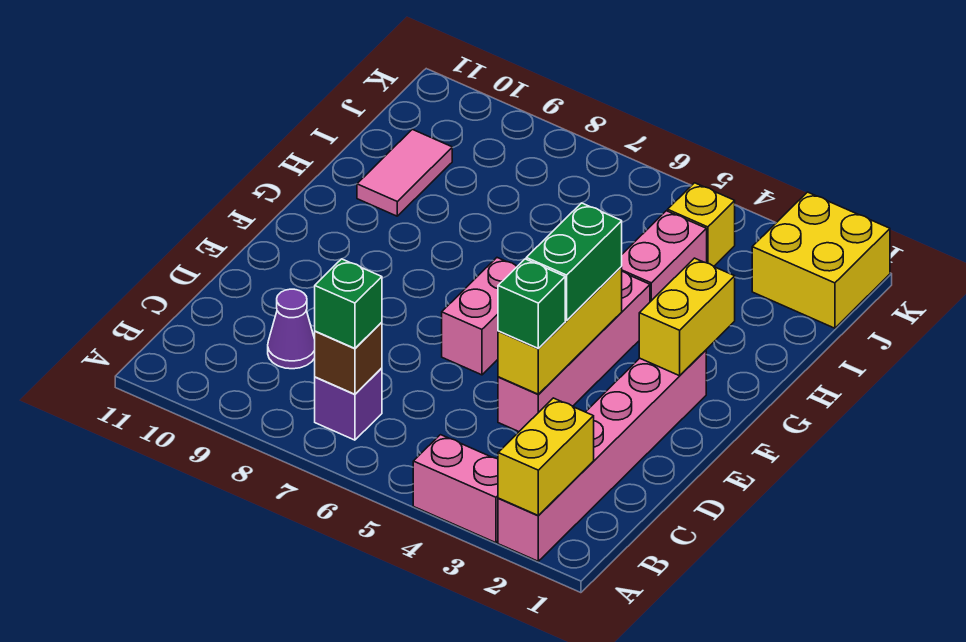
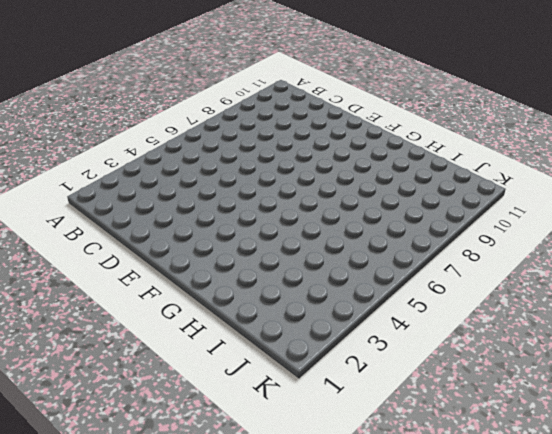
none -> pink 1x6 brick [498,350,706,561]
none -> pink 1x2 brick [413,435,498,543]
none -> purple 1x1 brick [315,368,382,440]

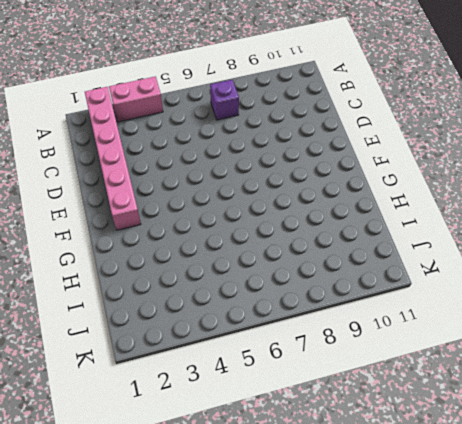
none -> purple 1x1 cone [268,289,315,369]
none -> pink 1x4 brick [498,272,650,432]
none -> pink 1x2 brick [442,258,517,375]

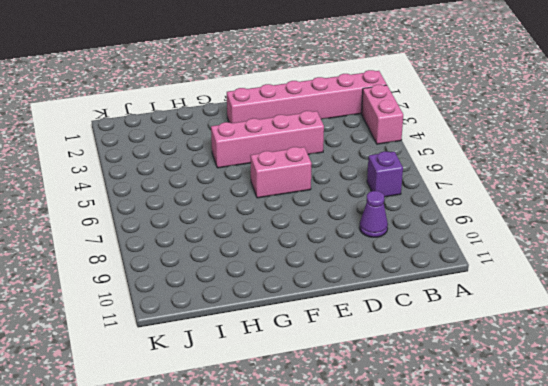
none -> pink 1x2 brick [621,211,707,302]
none -> pink 1x2 tile [357,129,452,216]
none -> yellow 2x2 brick [752,192,890,328]

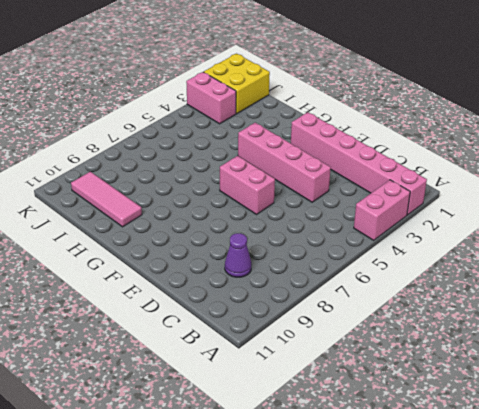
pink 1x3 tile [71,172,142,227] -> pink 1x2 tile [357,129,452,216]
pink 1x2 brick [186,72,236,124] -> pink 1x2 brick moved to [621,211,707,302]
none -> purple 1x1 brick [315,368,382,440]
none -> yellow 1x1 brick [668,183,735,266]
none -> yellow 1x2 brick [498,398,594,516]

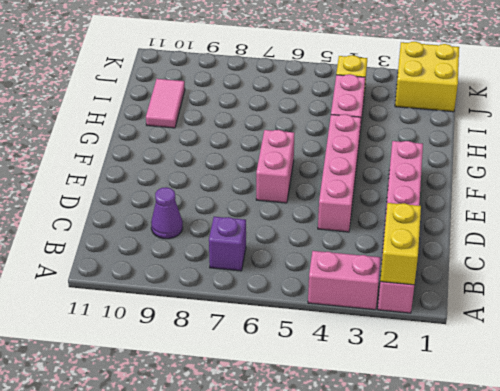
none -> brown 1x1 brick [315,322,382,394]
none -> yellow 1x3 brick [498,267,622,394]
none -> yellow 1x2 brick [639,258,735,376]

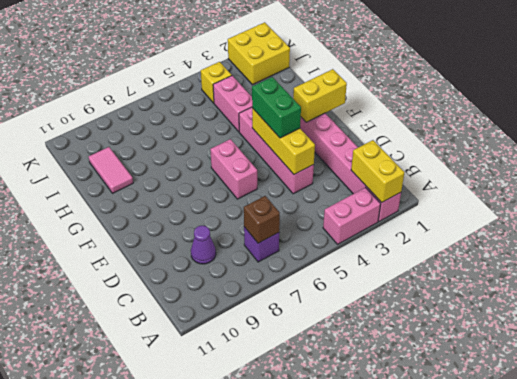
yellow 1x2 brick [293,69,347,122] -> yellow 1x2 brick turned to [639,258,735,376]
none -> green 1x1 brick [315,259,382,348]
none -> green 1x1 brick [498,259,565,349]

